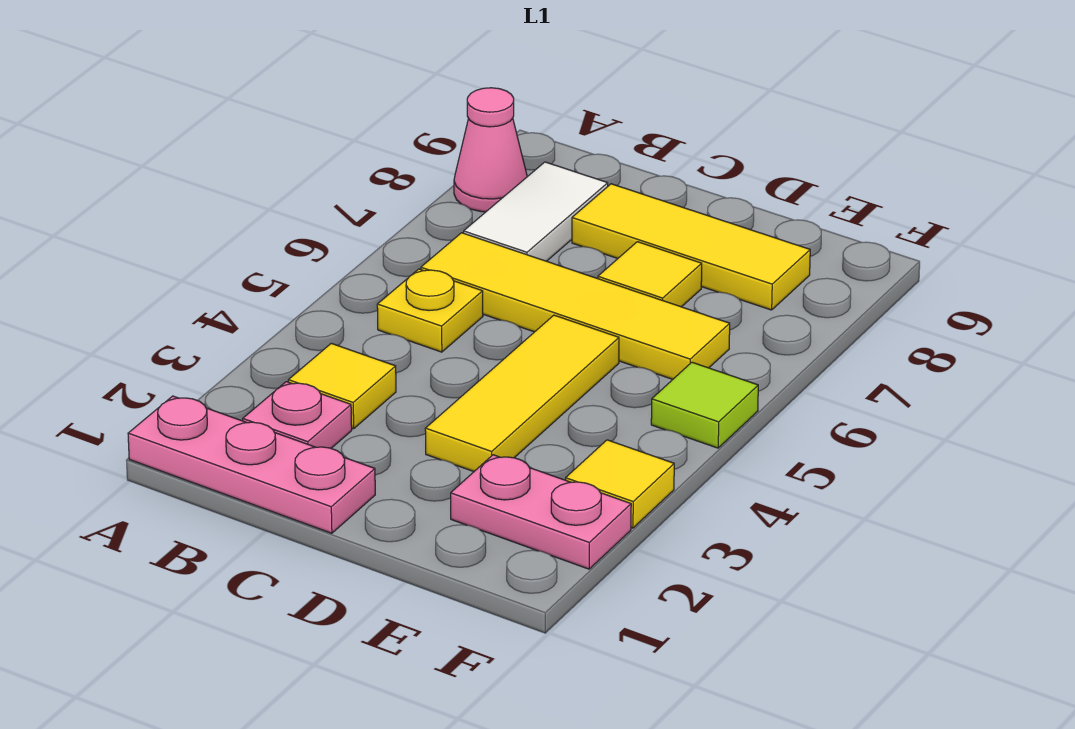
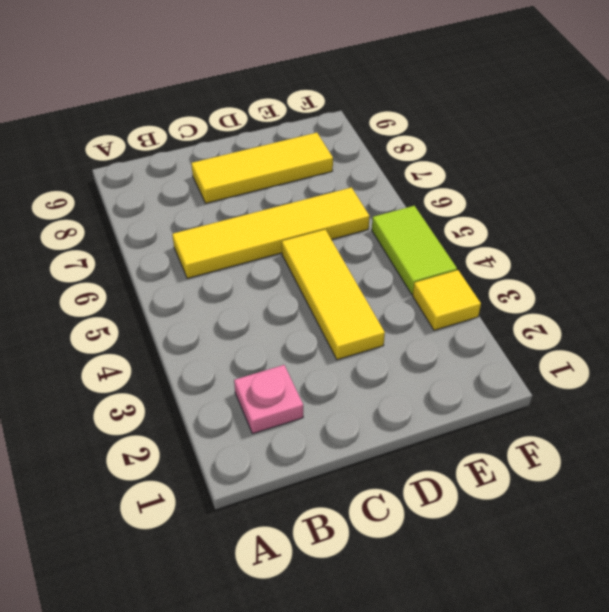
lime 1x2 tile [372,206,457,294] -> lime 1x1 tile [651,362,758,448]
none -> pink 1x3 plate [128,396,375,533]
none -> pink 1x1 cone [454,88,527,212]
none -> yellow 1x1 tile [288,343,396,429]

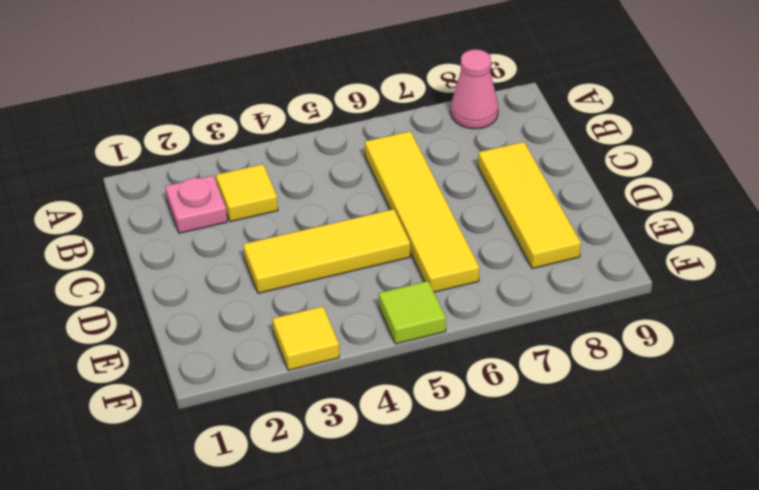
none -> pink 1x3 plate [128,396,375,533]
none -> yellow 1x1 plate [377,269,483,352]
none -> white 1x2 tile [464,162,608,261]

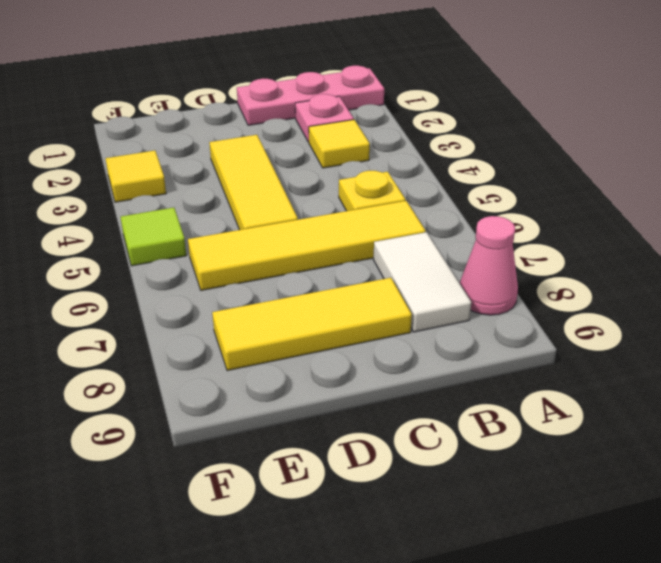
none -> yellow 1x1 tile [598,242,702,307]
none -> pink 1x2 plate [451,455,631,569]

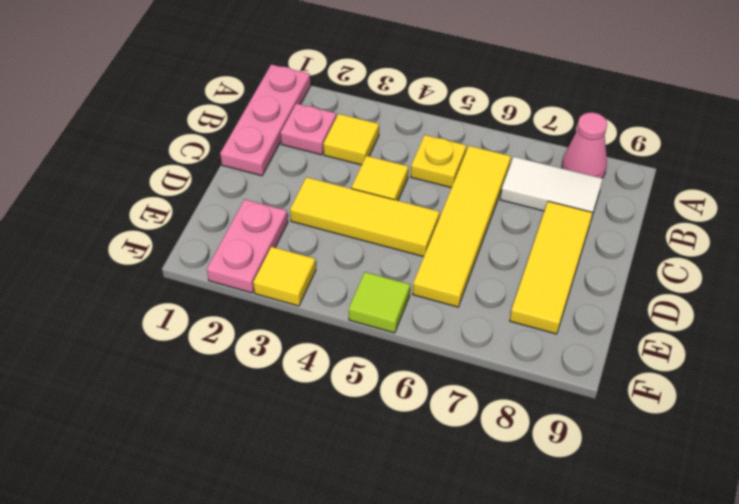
yellow 1x1 tile [351,156,408,201] -> yellow 1x1 tile moved to [598,242,702,307]

